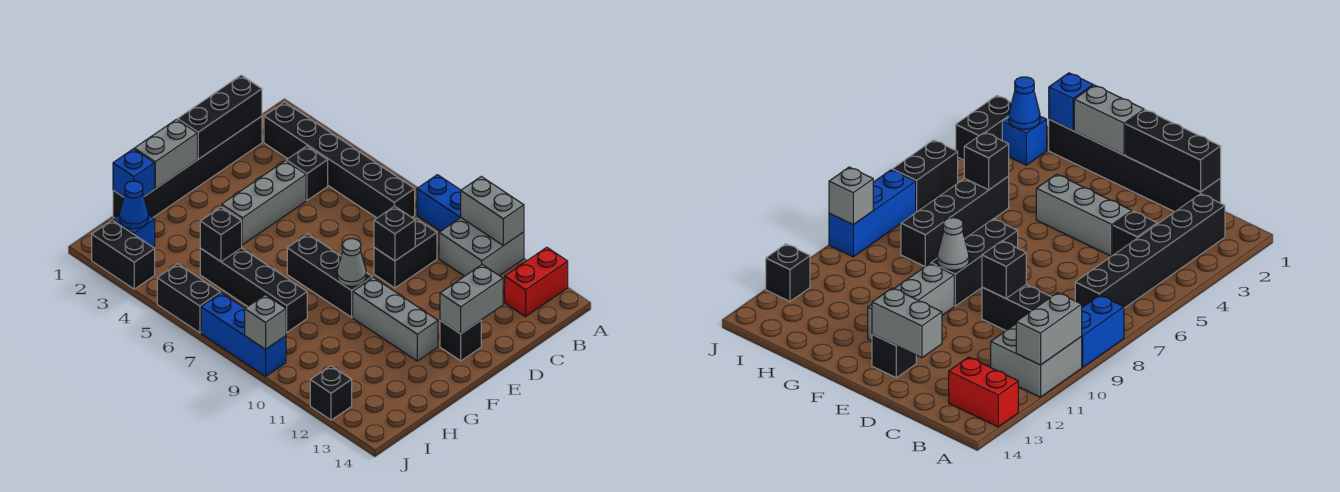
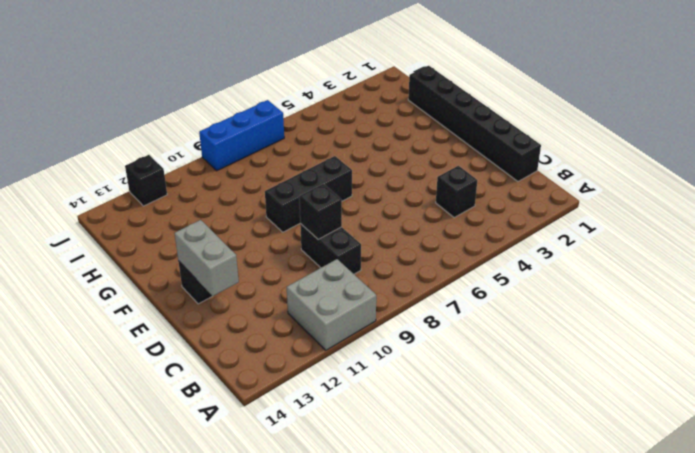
none -> blue 1x2 brick [417,175,461,231]
none -> red 1x2 brick [505,247,568,317]
none -> black 1x6 brick [264,102,415,218]

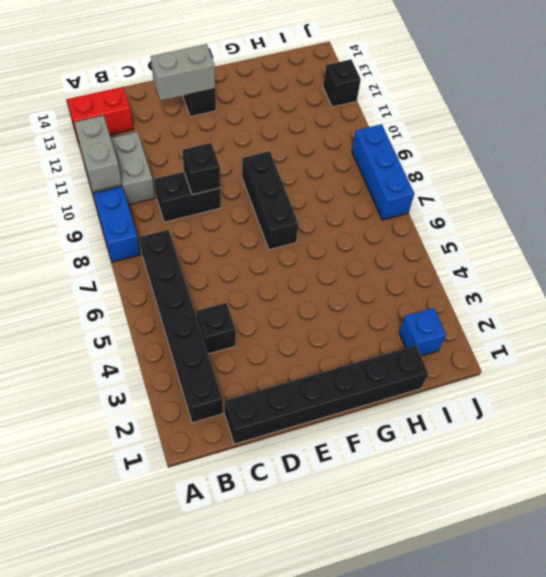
none -> grey 1x3 brick [222,161,306,245]
none -> grey 1x3 brick [353,278,438,361]
none -> black 1x4 brick [200,248,307,332]

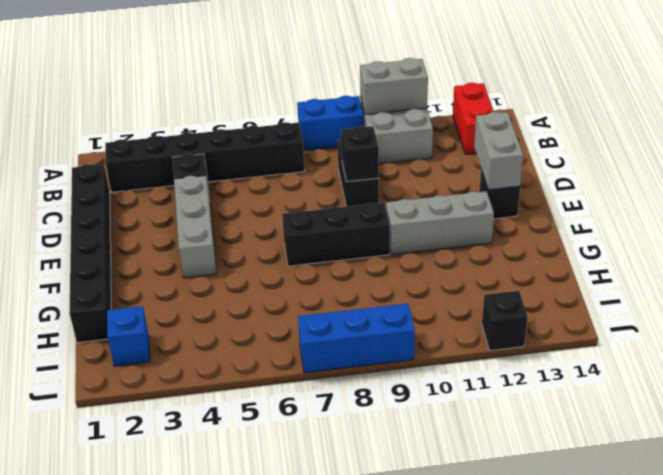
none -> black 1x4 brick [200,248,307,332]
none -> black 1x2 brick [92,220,155,289]
none -> black 1x2 brick [157,264,220,333]

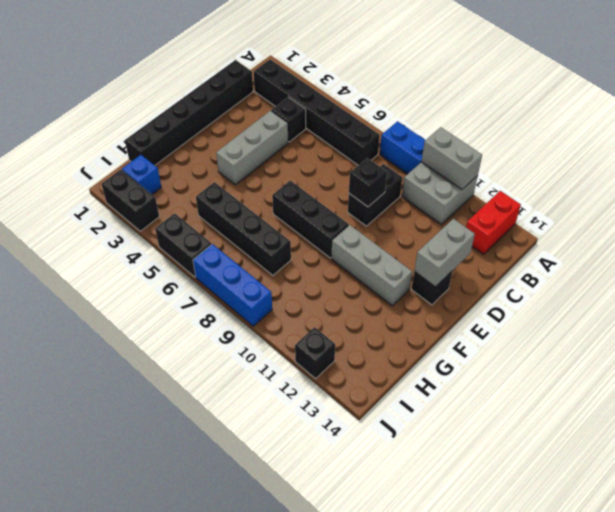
none -> black 1x3 brick [178,75,262,159]
none -> grey 1x2 brick [134,119,197,189]
none -> grey 1x1 cone [337,239,366,286]

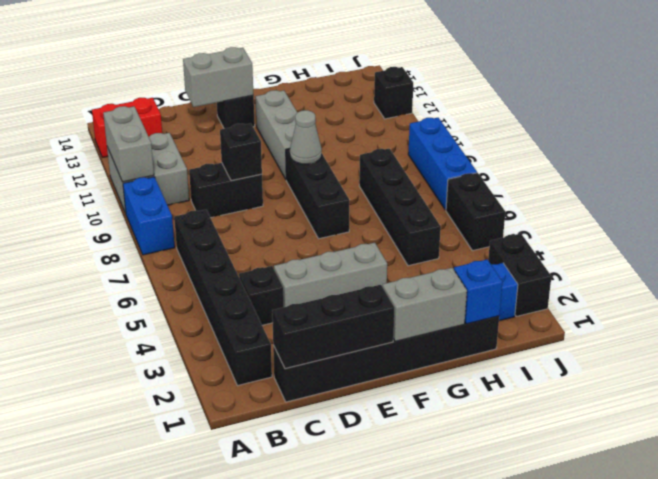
none -> black 1x1 brick [200,207,242,262]
none -> blue 1x1 cone [119,181,148,229]
none -> grey 1x1 brick [245,295,286,349]

